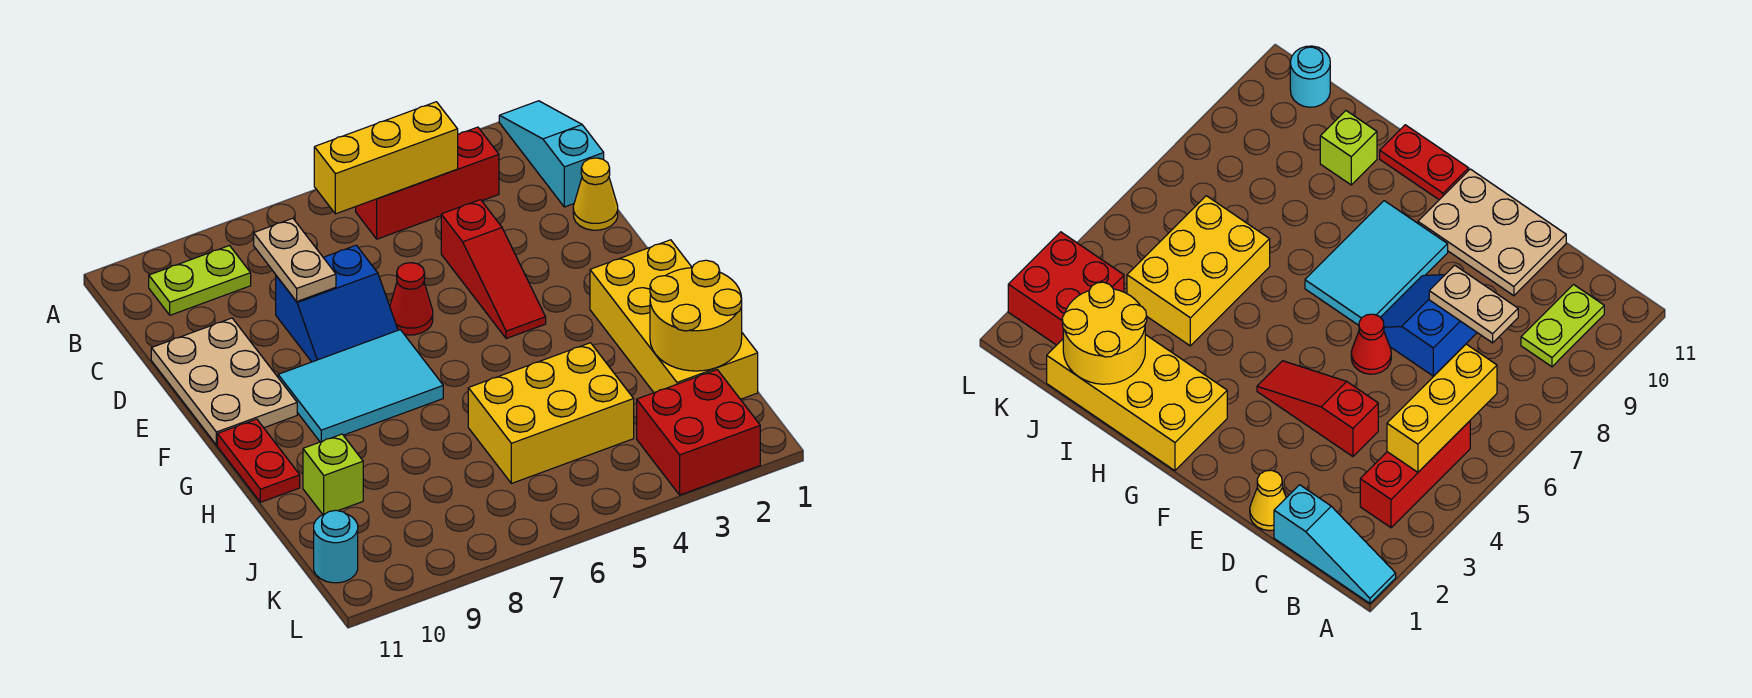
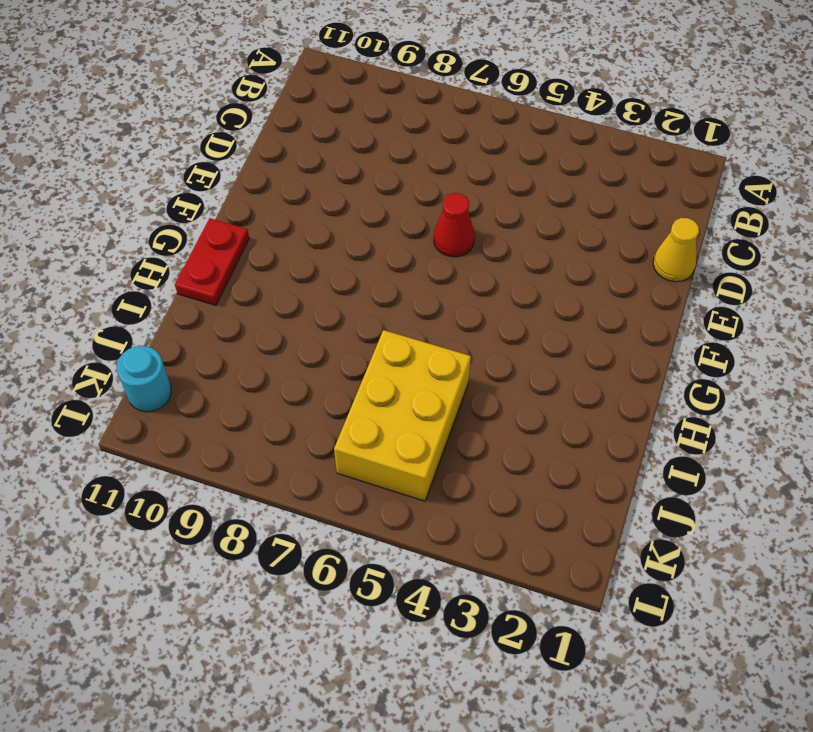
yellow 2x3 brick [334,330,471,501] -> yellow 2x3 brick turned to [468,343,634,484]
none -> cyan 1x3 slope [499,101,604,207]
none -> red 1x3 brick [356,127,499,239]
none -> lime 1x2 plate [149,246,251,315]

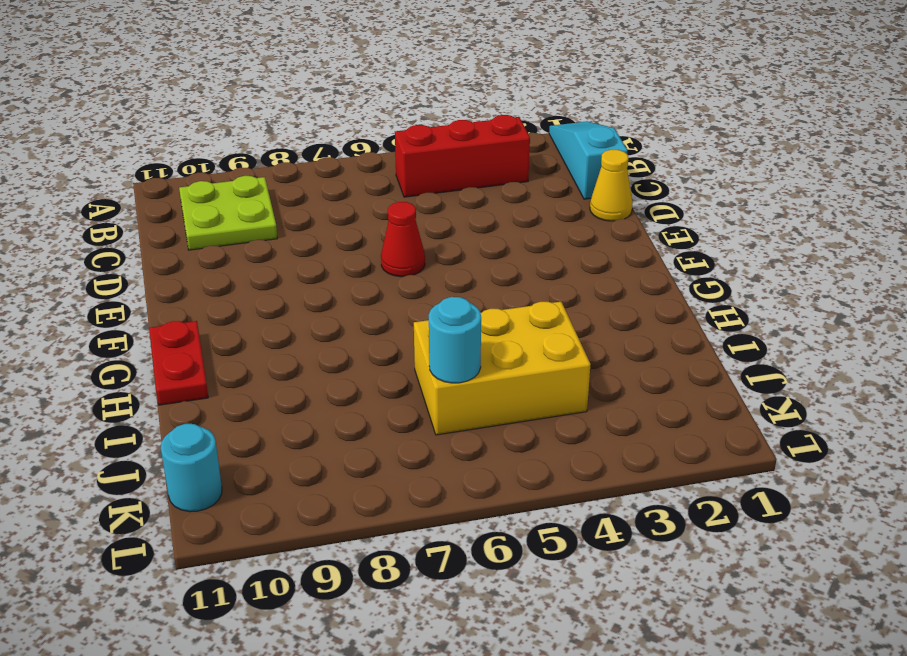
lime 2x2 plate [179,176,277,250] -> lime 1x2 plate [149,246,251,315]
cyan 1x1 round brick [429,297,481,383] -> none
none -> red 1x3 slope [441,200,546,339]
none -> blue 2x2 slope [276,245,398,362]
none -> tan 2x3 plate [151,318,297,445]

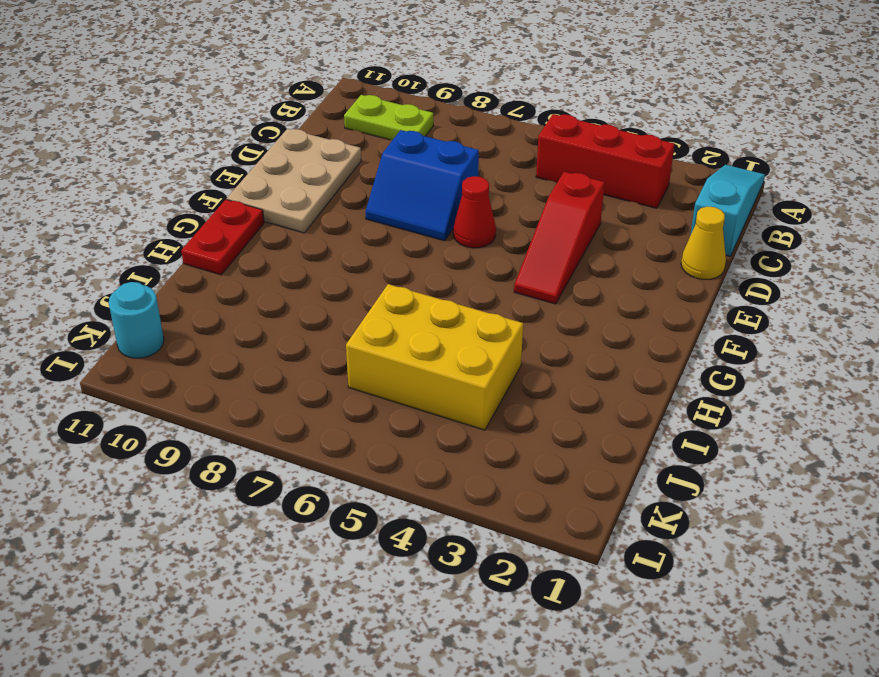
none -> cyan 2x3 tile [278,330,443,442]
none -> yellow 2x4 brick [590,240,758,399]
none -> lime 1x1 brick [303,434,363,515]

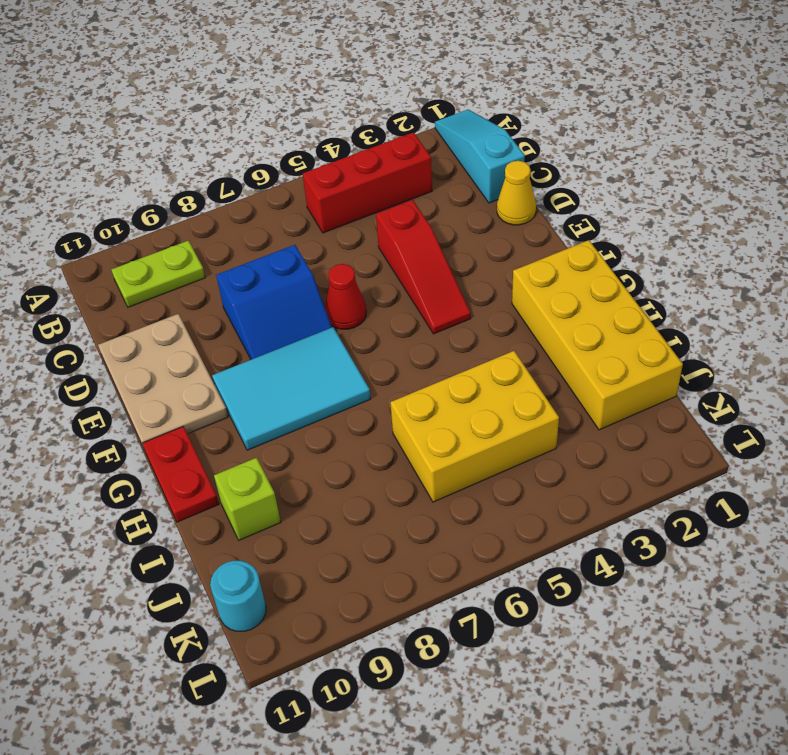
none -> red 2x2 brick [637,370,760,495]
none -> yellow 1x3 brick [314,102,458,214]
none -> tan 1x2 plate [254,218,336,302]

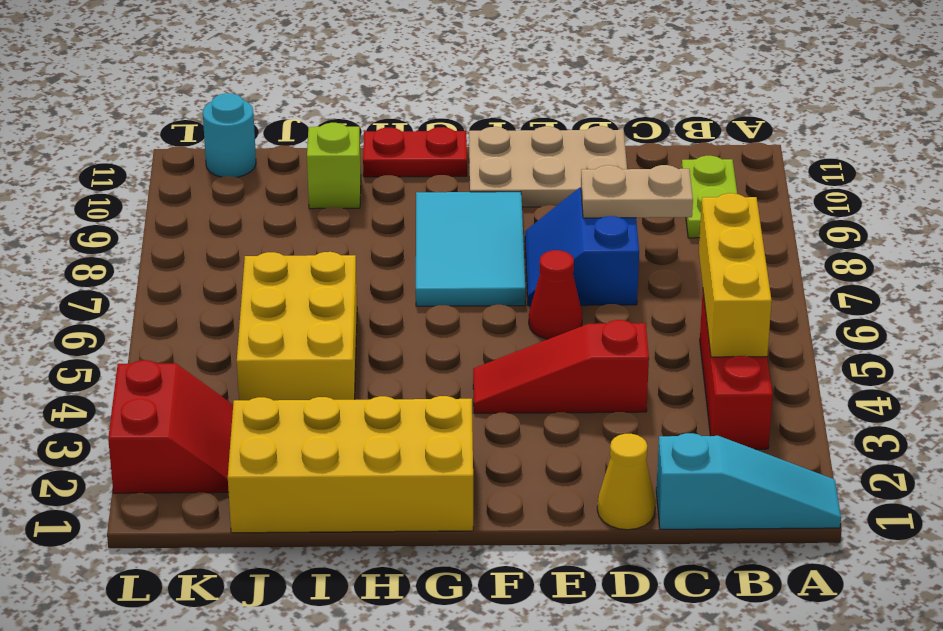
red 2x2 slope [108,360,233,493] -> red 2x2 brick [637,370,760,495]
none -> yellow 2x2 round brick [650,260,742,371]

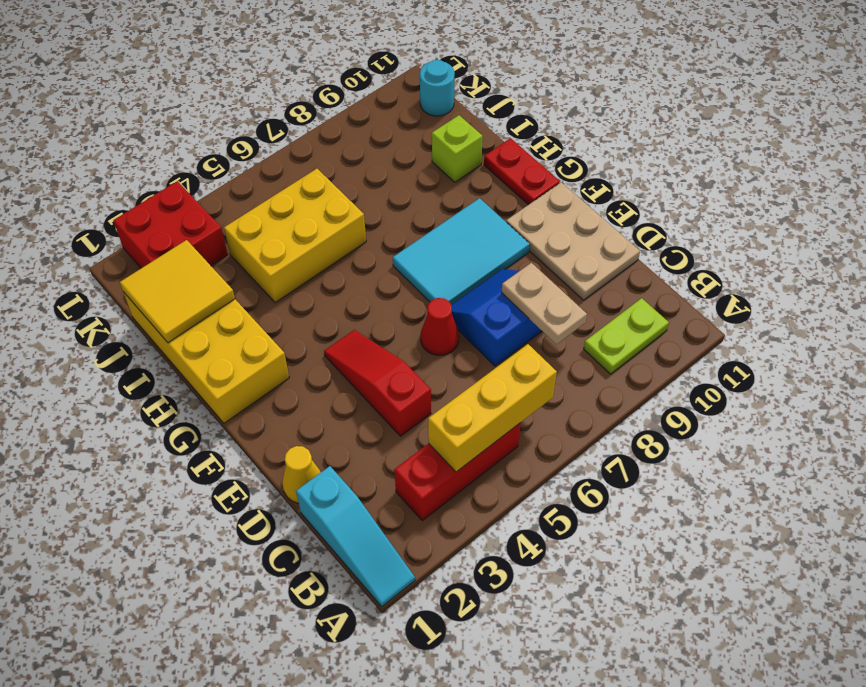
yellow 2x2 tile [120,240,235,343] -> yellow 2x2 round brick [650,260,742,371]

